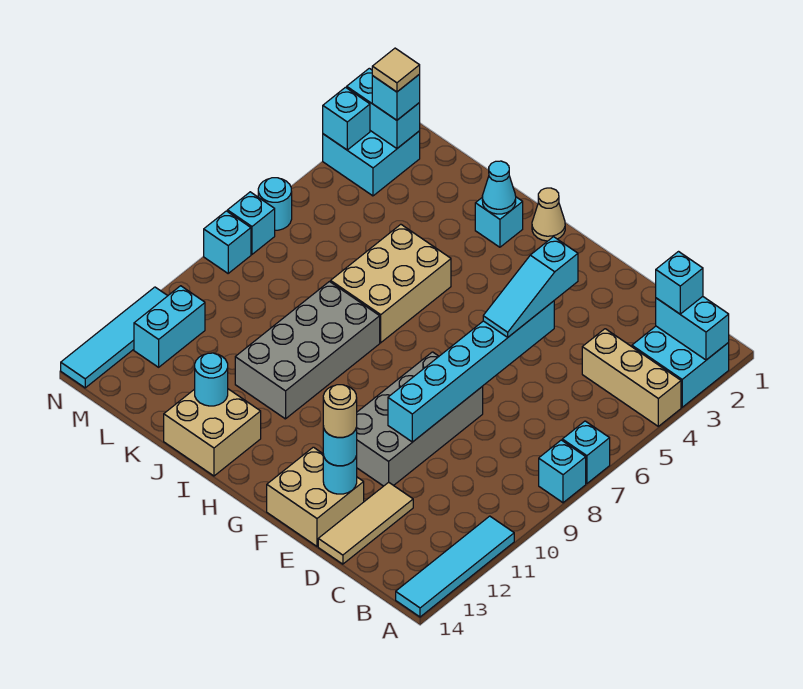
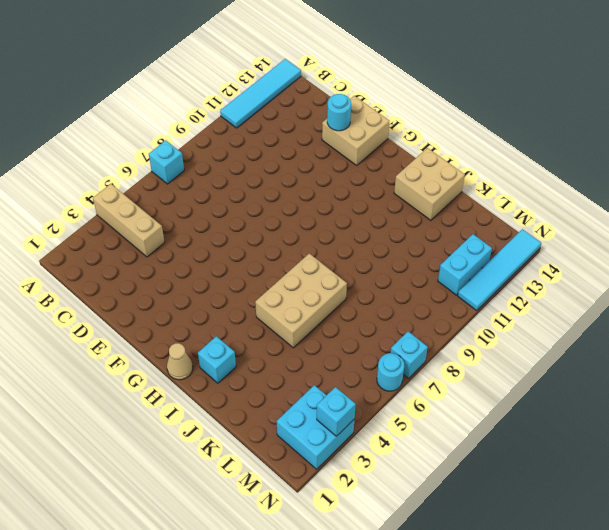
none -> cyan 2x2 brick [632,326,729,407]
none -> cyan 1x1 brick [539,440,586,503]
none -> tan 1x3 tile [318,482,413,564]
none -> grey 2x4 brick [357,352,483,486]

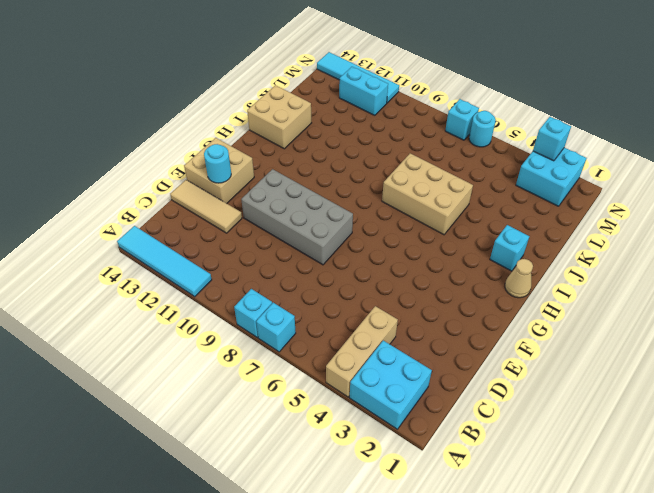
none -> grey 2x4 brick [235,282,380,419]
none -> cyan 1x1 brick [204,211,251,273]
none -> cyan 1x2 brick [656,297,729,360]
none -> cyan 1x6 brick [388,301,554,442]

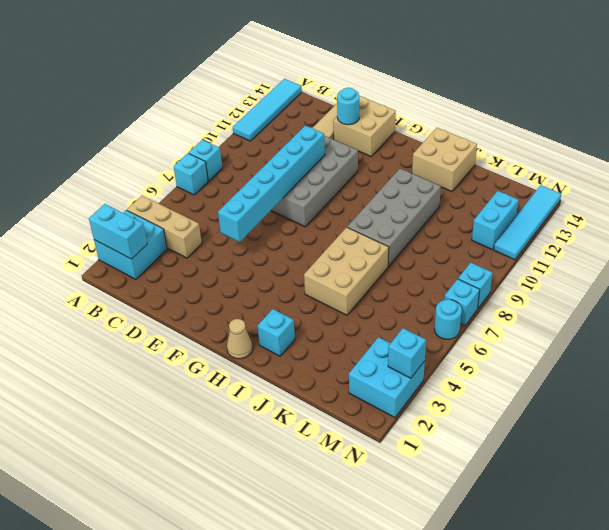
none -> cyan 1x1 cone [482,161,516,214]
none -> cyan 1x1 round brick [195,353,228,406]
none -> cyan 1x2 brick [347,68,420,148]
none -> cyan 1x1 brick [656,252,703,314]

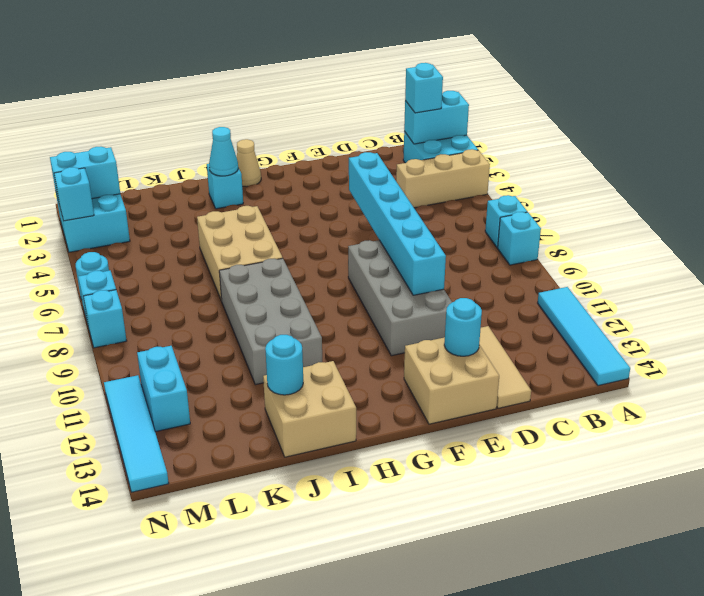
none -> cyan 1x3 slope [483,237,578,338]
none -> cyan 1x1 round brick [323,426,357,466]
none -> cyan 1x1 brick [372,74,420,120]
none -> tan 1x1 round brick [323,385,357,437]

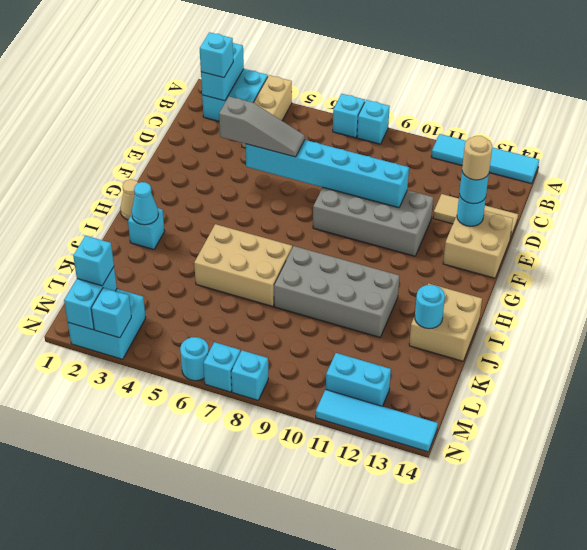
grey 1x3 slope [219,97,305,157] -> cyan 1x3 slope [483,237,578,338]
none -> tan 1x1 tile [372,48,420,92]

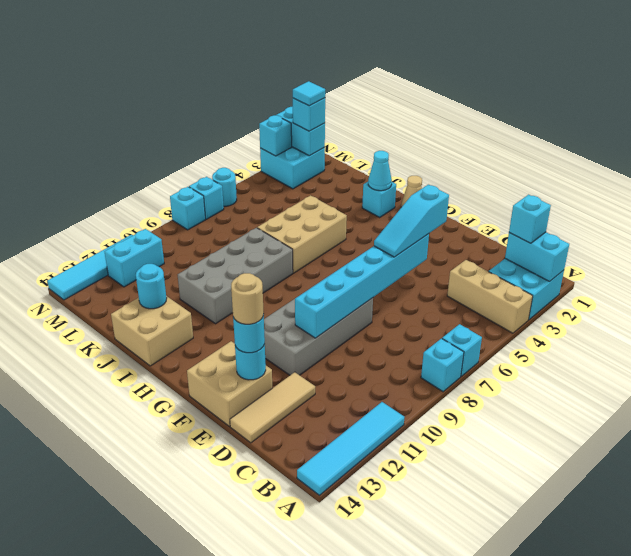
cyan 1x1 tile [293,81,325,106] -> tan 1x1 tile [372,48,420,92]

